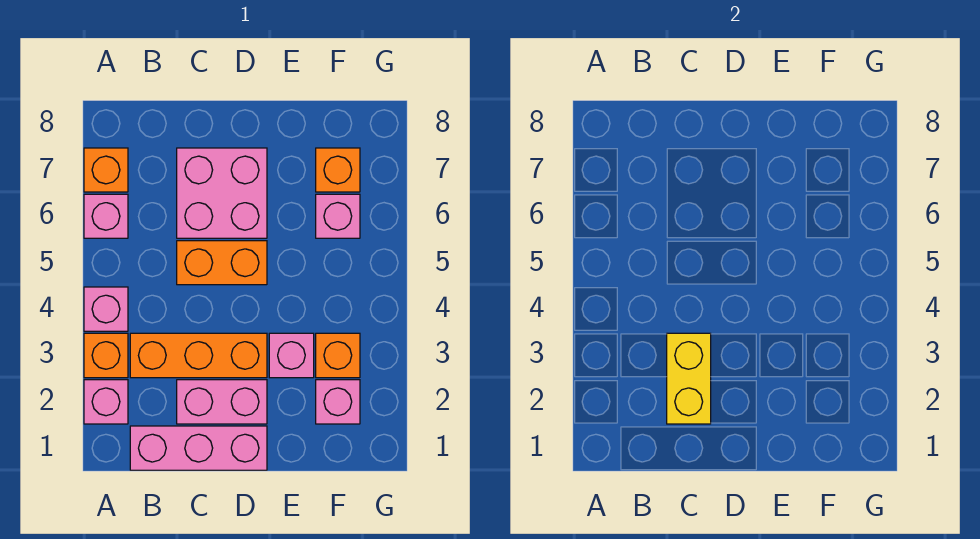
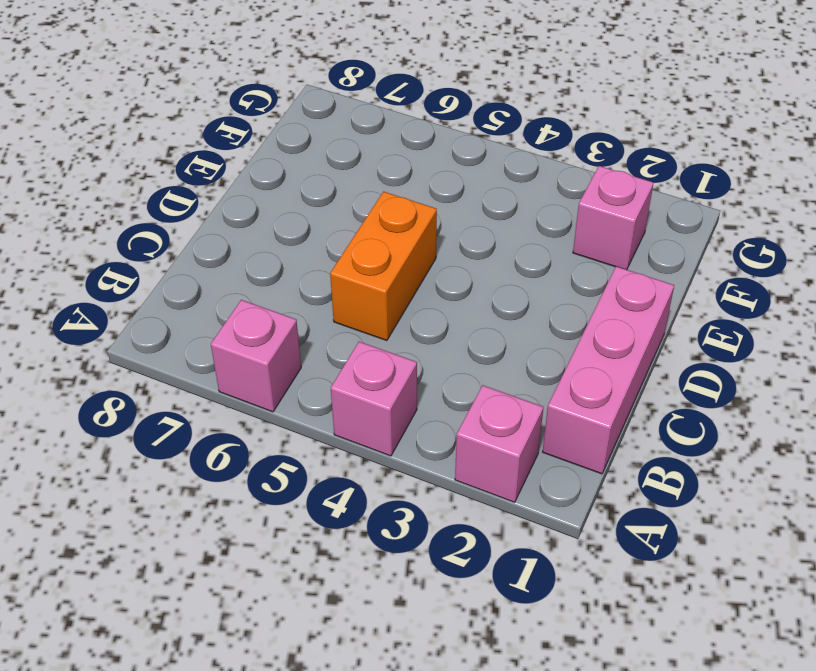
none -> orange 1x1 brick [84,333,128,378]
none -> orange 1x1 brick [84,148,128,192]
none -> orange 1x3 brick [130,333,267,378]

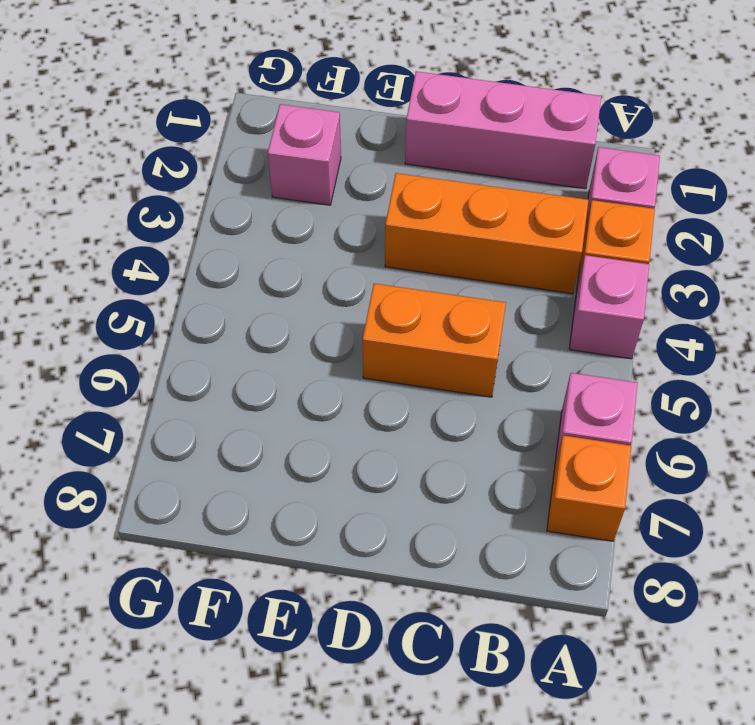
none -> pink 1x2 brick [177,380,267,424]
none -> pink 2x2 brick [177,148,267,238]
none -> pink 1x1 brick [269,333,314,378]

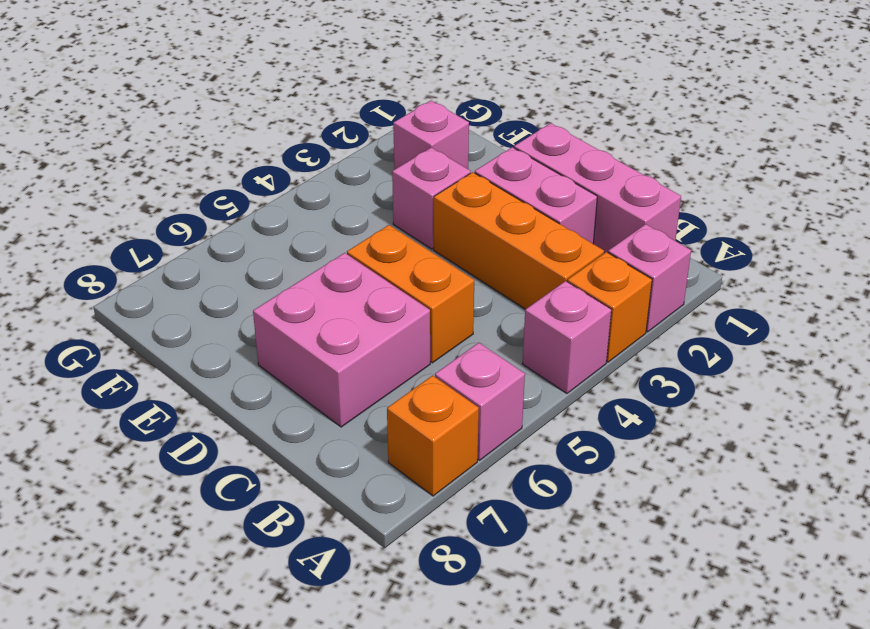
none -> orange 1x1 brick [316,333,360,378]
none -> pink 1x1 brick [316,194,360,238]
none -> orange 1x1 brick [316,148,360,192]

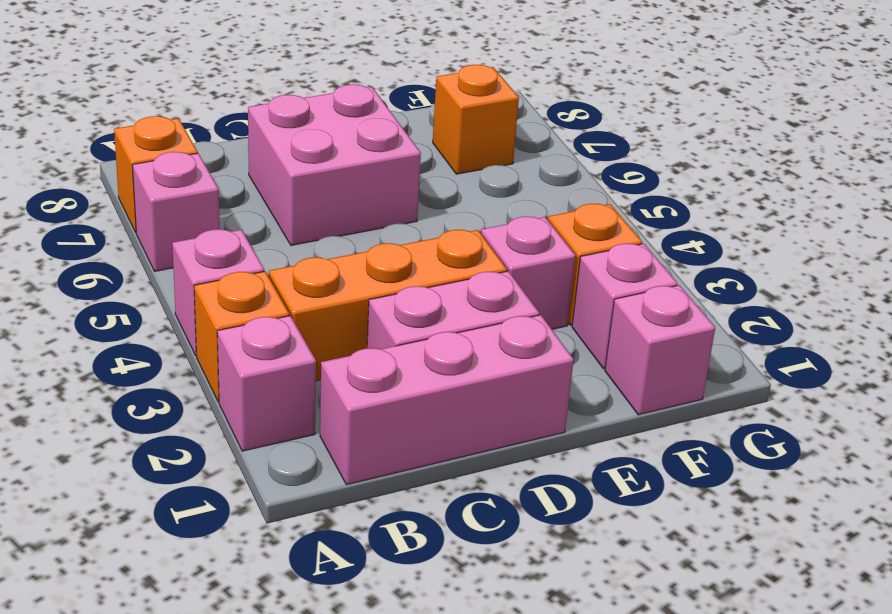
pink 1x1 brick [605,285,715,415] -> pink 1x1 brick moved to [316,194,360,238]
none -> orange 1x2 brick [177,241,267,285]
none -> yellow 1x2 brick [667,333,711,424]

